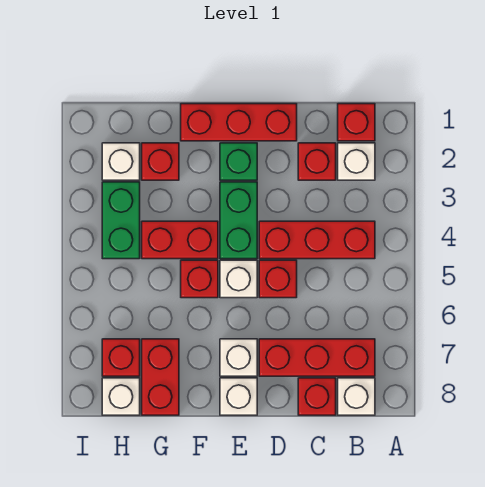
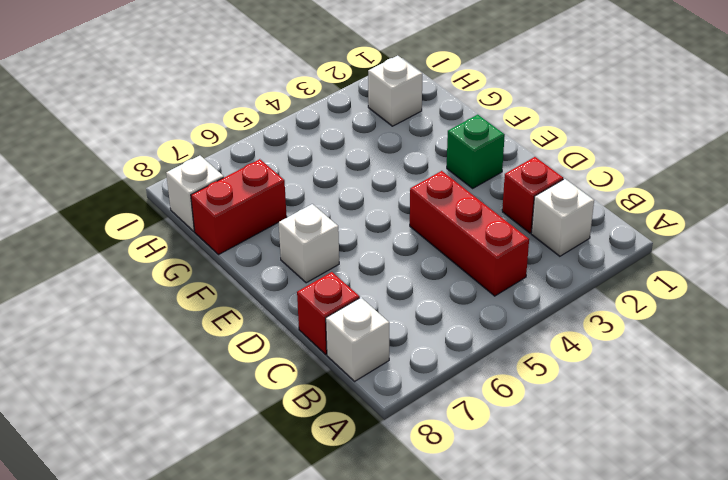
none -> red 1x1 brick [338,104,375,141]
none -> red 1x3 brick [259,339,375,376]
none -> red 1x3 brick [181,104,297,141]

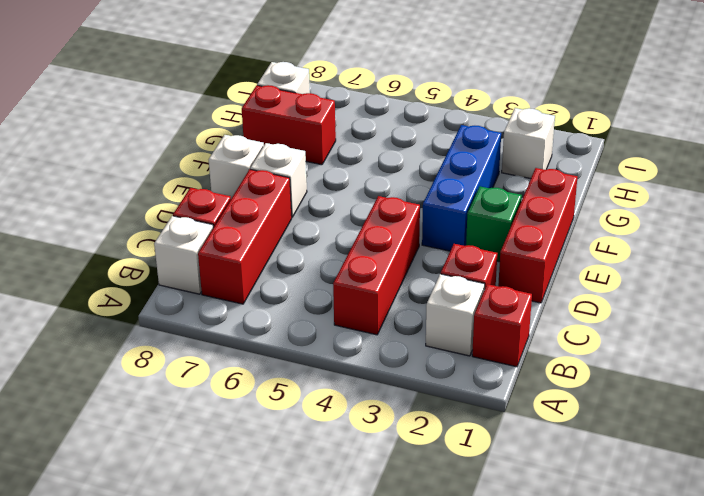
blue 1x3 brick [422,125,501,251] -> green 1x2 brick [220,182,257,259]
none -> red 1x1 brick [259,260,297,298]
none -> white 1x1 brick [220,260,257,298]
none -> red 1x2 brick [142,221,218,259]

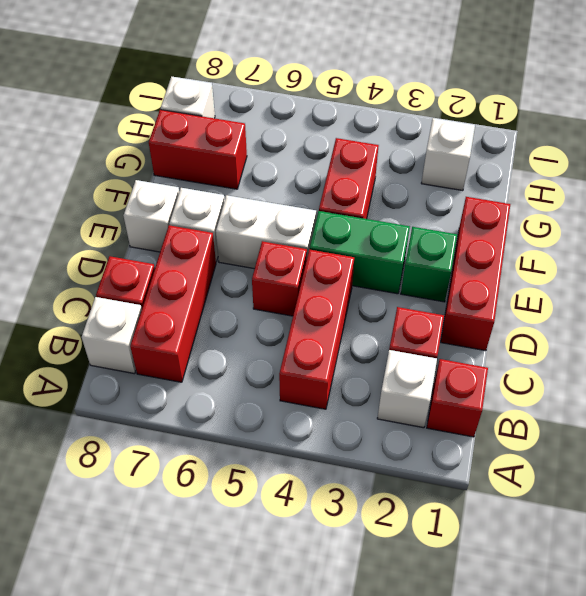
white 1x2 brick [216,195,316,269] -> white 1x1 brick [220,260,257,298]
none -> red 1x1 brick [181,260,218,298]
none -> red 1x1 brick [142,143,179,180]
none -> green 1x2 brick [102,182,140,259]

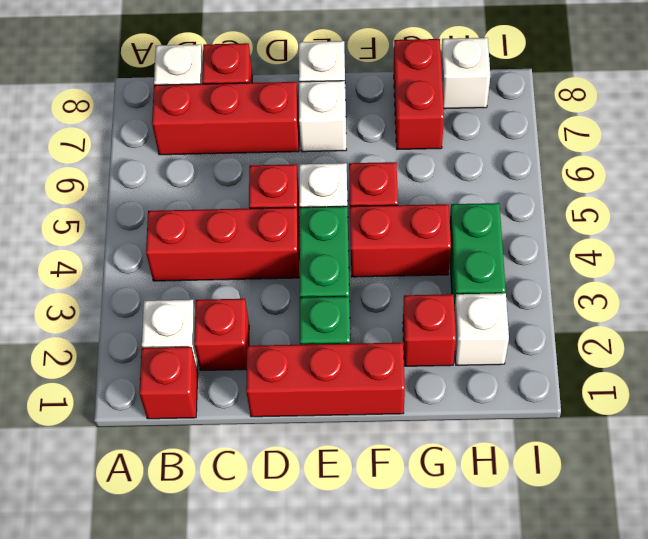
none -> red 1x1 brick [102,339,140,376]

